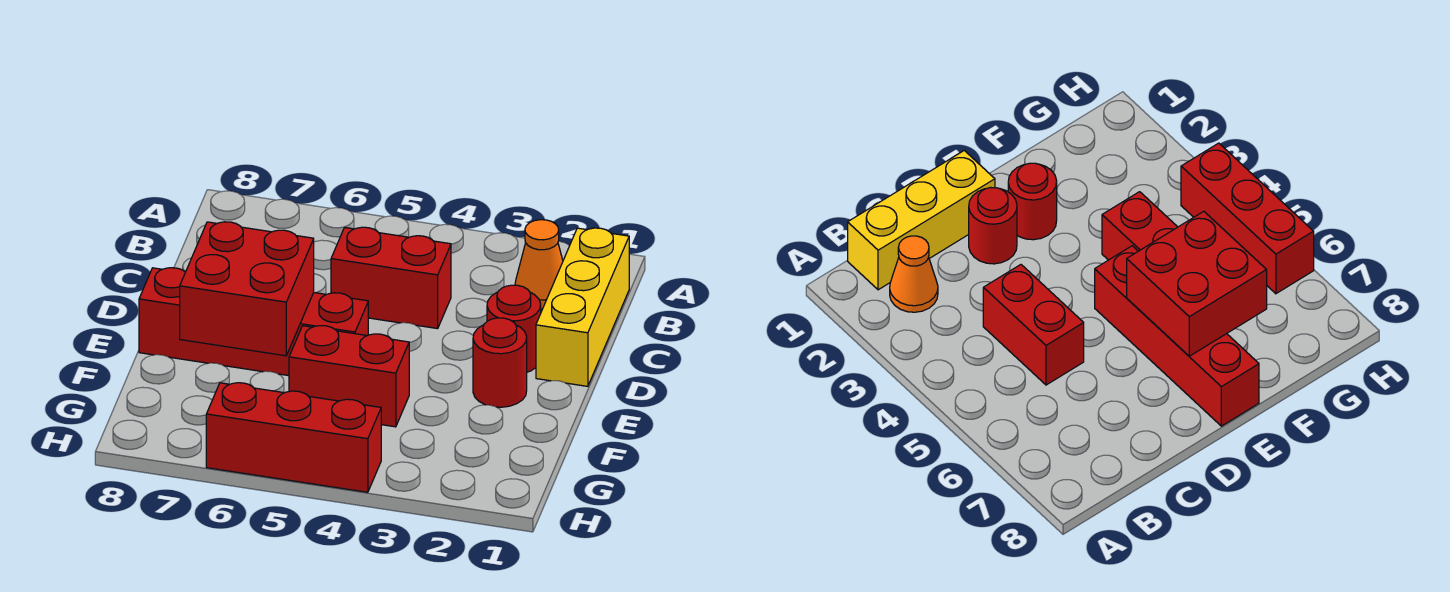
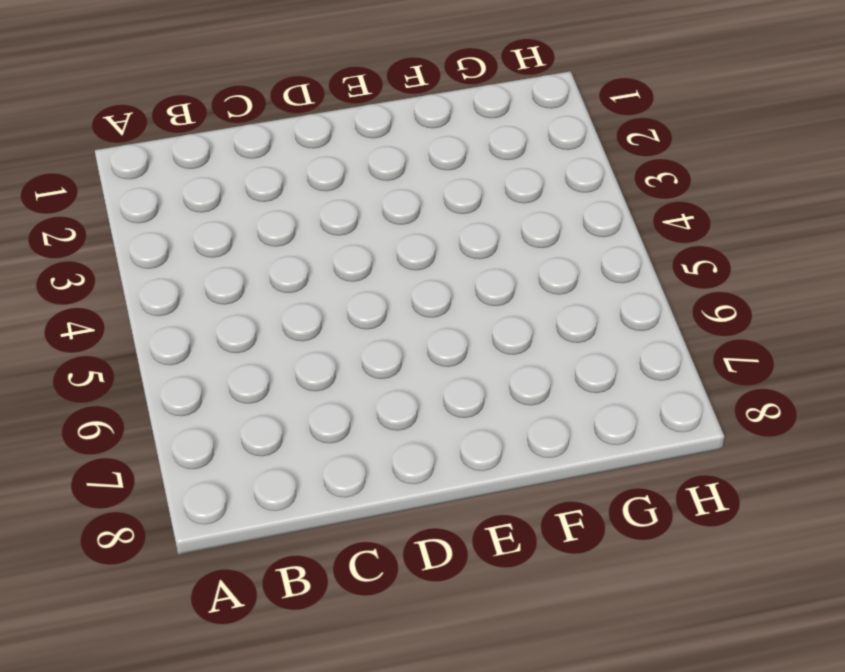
none -> yellow 1x3 brick [536,228,629,386]
none -> orange 1x1 cone [515,220,563,309]

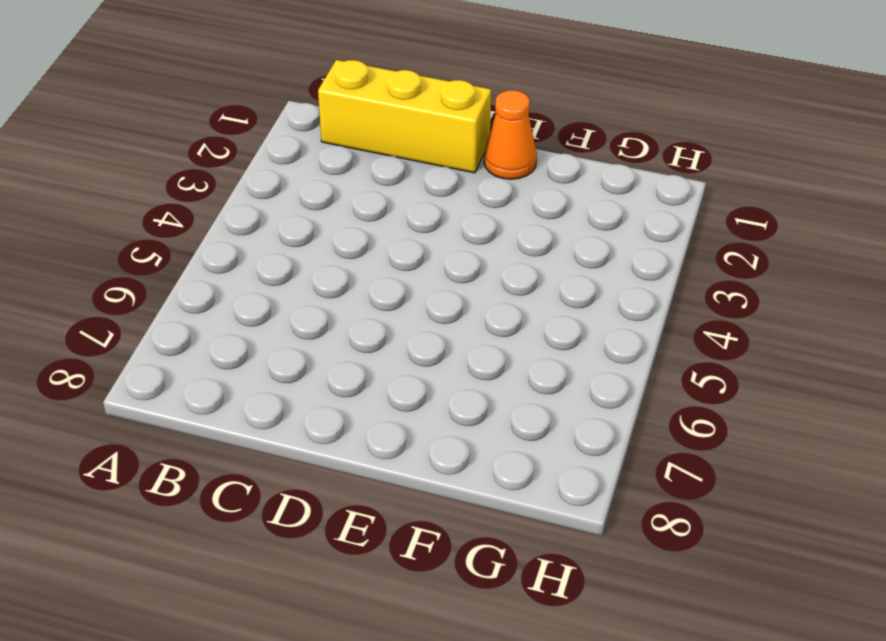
orange 1x1 cone [484,90,537,179] -> orange 1x1 cone moved to [515,220,563,309]
none -> red 1x2 brick [331,227,451,329]
none -> red 1x1 round brick [487,285,541,372]

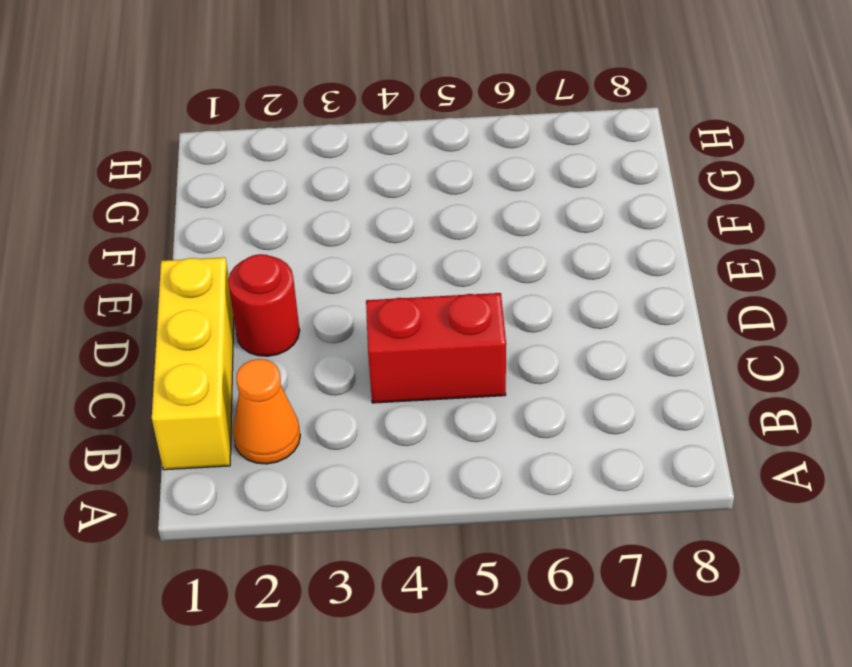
none -> red 1x1 round brick [473,318,527,407]
none -> red 1x4 brick [139,268,368,376]

